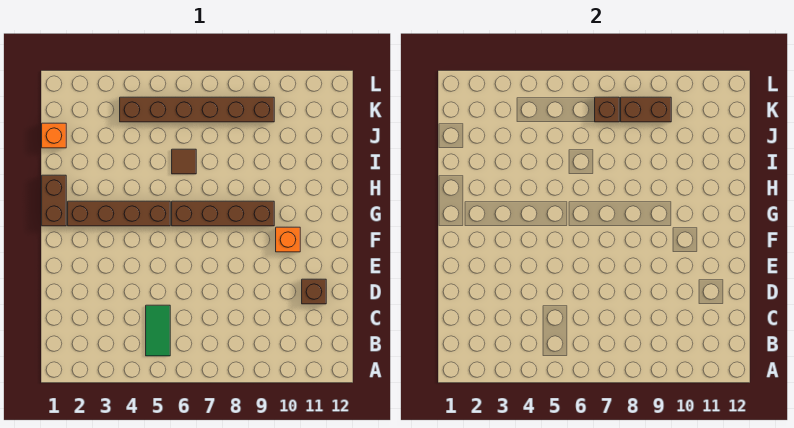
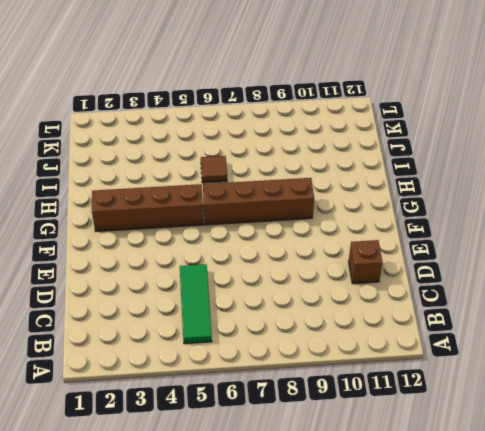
green 1x3 tile [180,264,212,344] -> green 1x2 tile [146,305,170,356]
none -> orange 1x1 brick [276,227,300,252]
none -> brown 1x2 brick [42,175,66,226]

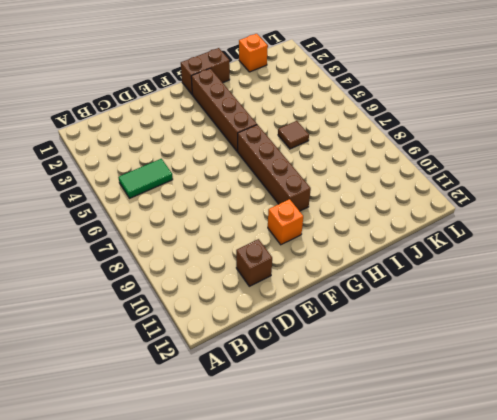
none -> brown 1x6 brick [120,97,274,122]
none -> brown 1x1 brick [595,97,619,122]

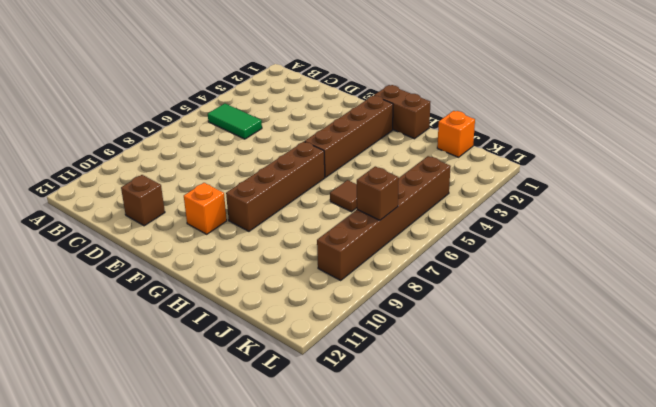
none -> brown 1x2 brick [621,97,671,122]

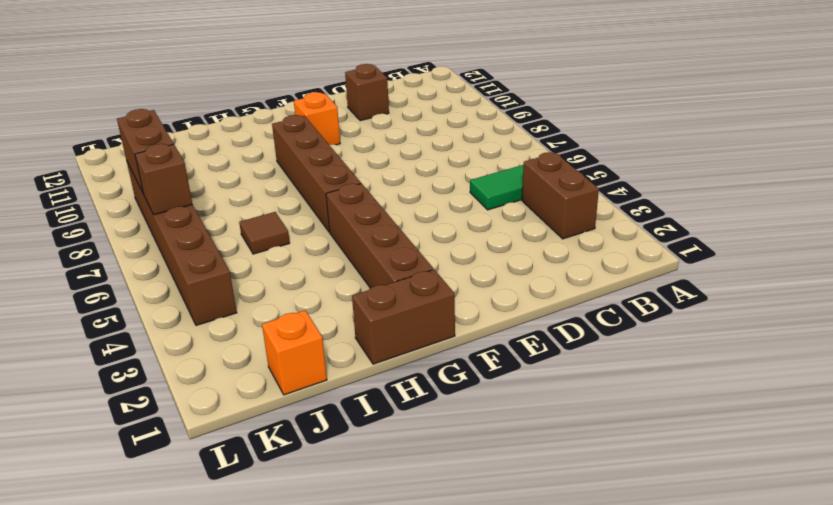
brown 1x2 brick [522,152,599,239] -> none

